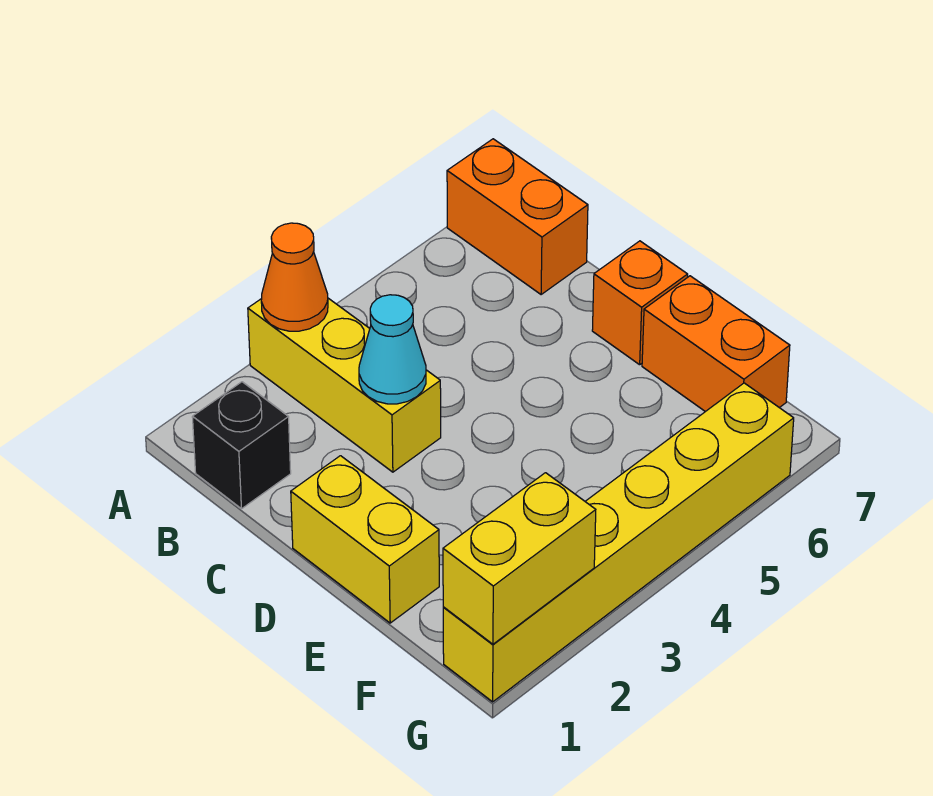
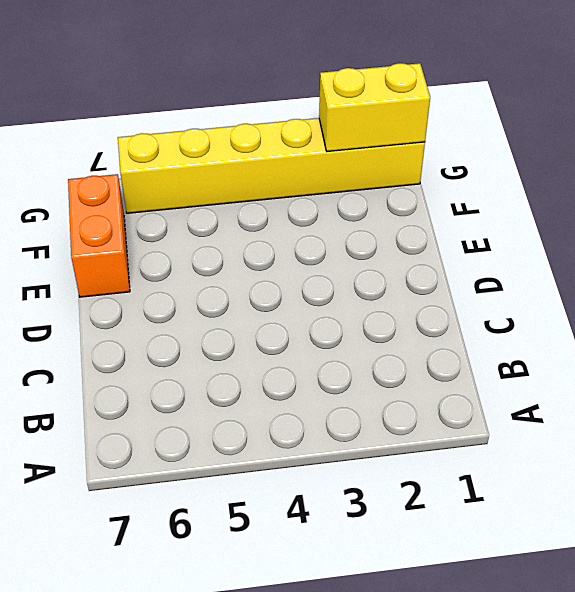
none -> yellow 1x3 brick [248,298,441,472]
none -> orange 1x2 brick [447,139,588,295]

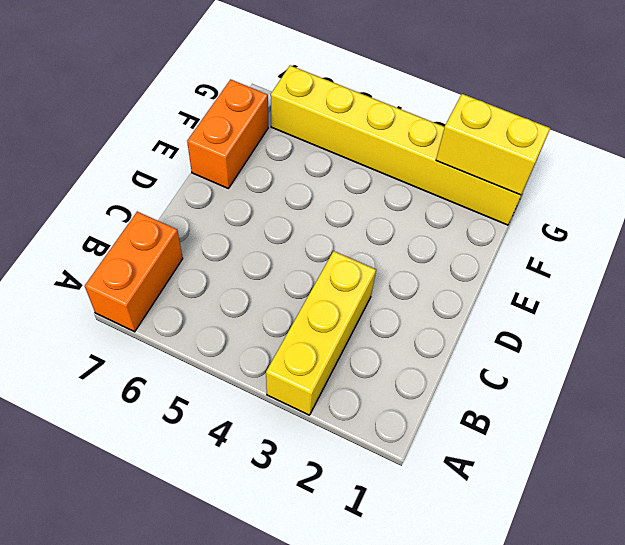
none -> black 1x1 brick [192,382,291,509]
none -> yellow 1x2 brick [291,456,439,623]

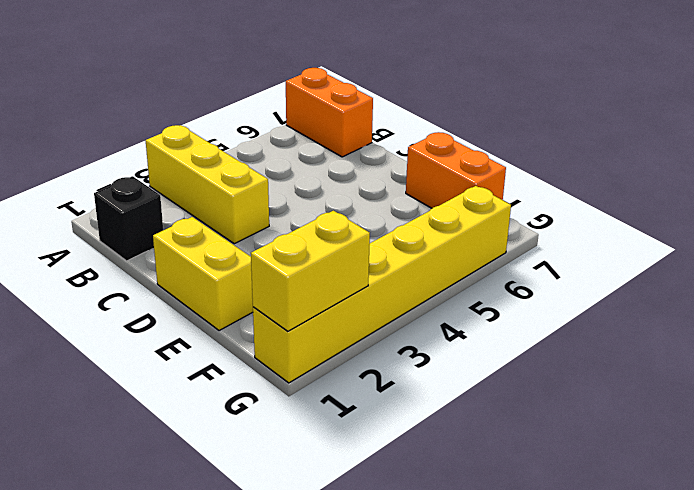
none -> orange 1x1 brick [592,241,688,365]
none -> orange 1x1 cone [261,223,328,331]

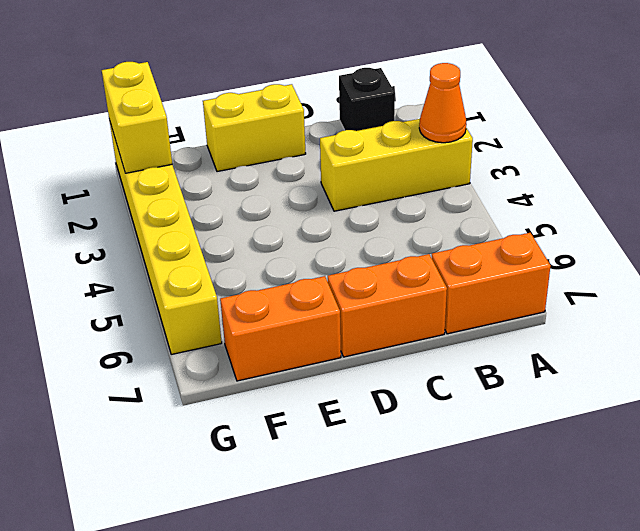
orange 1x2 brick [328,254,447,357] -> orange 1x1 brick [592,241,688,365]
none -> cyan 1x1 cone [359,295,426,404]

